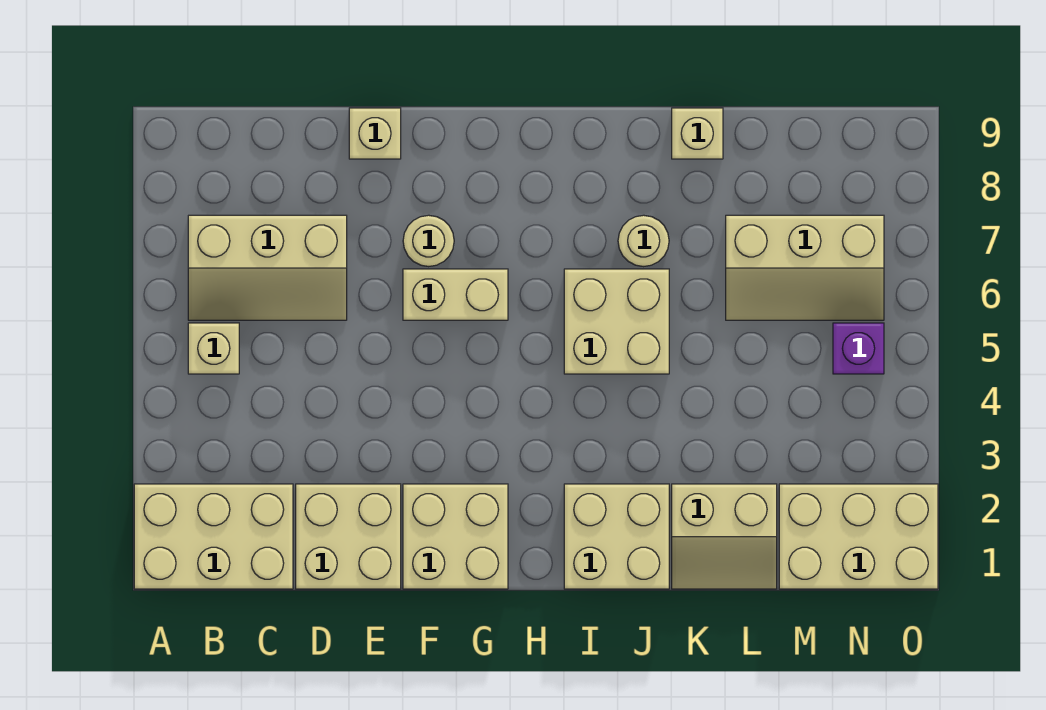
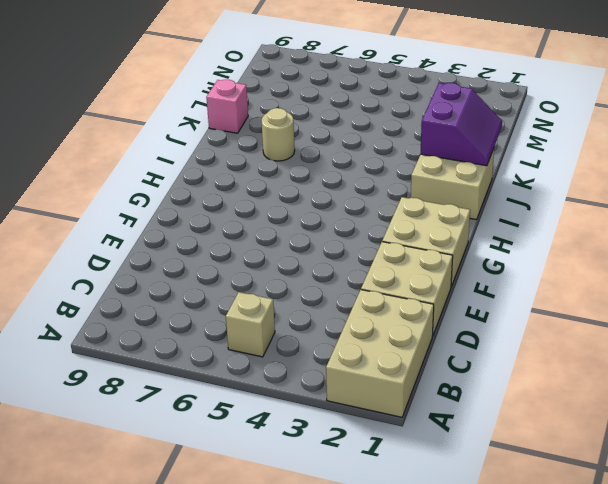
purple 2x2 slope [421,83,502,166] -> none
pink 1x1 brick [206,80,248,133] -> tan 1x1 brick [672,108,723,159]
none -> tan 2x3 slope [188,215,347,320]
none -> tan 1x1 brick [349,108,401,159]
none -> tan 1x2 brick [403,269,508,320]

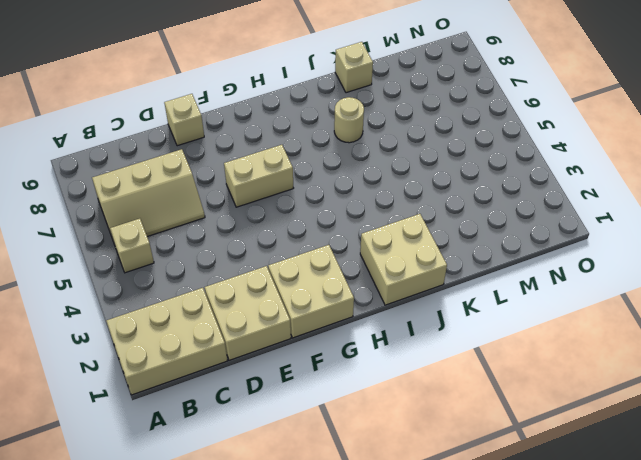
none -> tan 1x1 round brick [403,215,454,267]
none -> tan 2x2 brick [564,269,669,374]
none -> tan 2x2 slope [672,484,777,589]

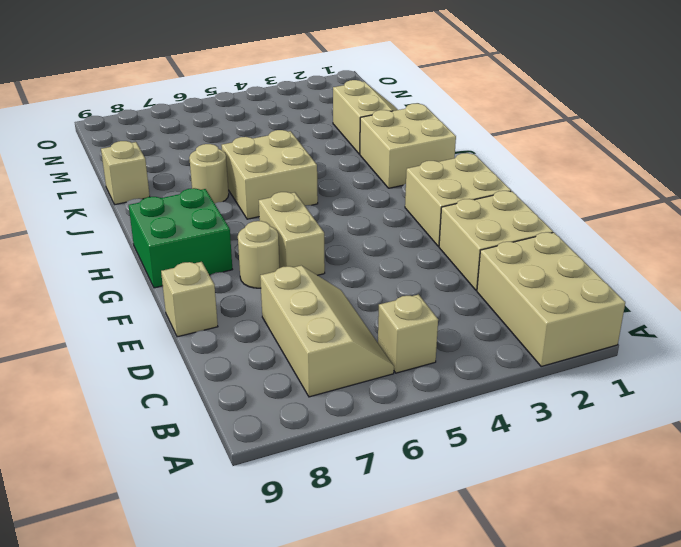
green 2x2 brick [129,188,232,288] -> none
none -> tan 2x3 slope [726,215,884,320]
none -> tan 2x3 brick [779,484,938,589]
none -> purple 1x1 brick [833,323,884,374]

